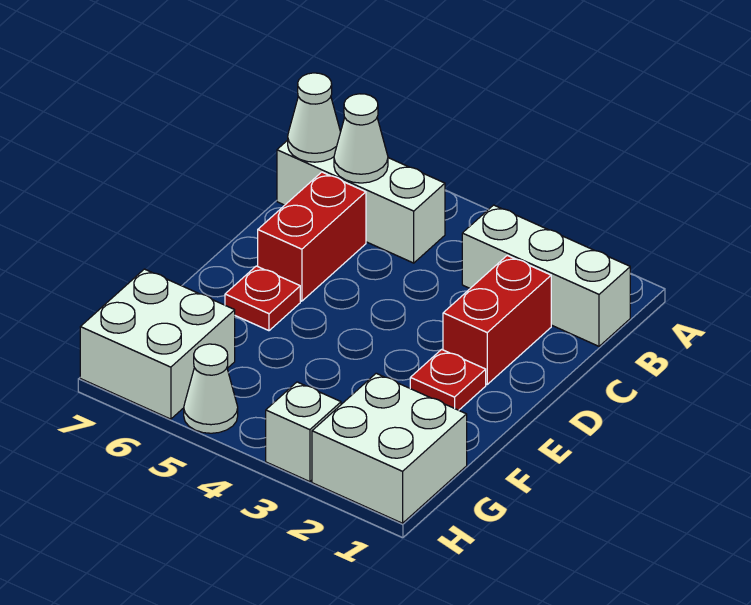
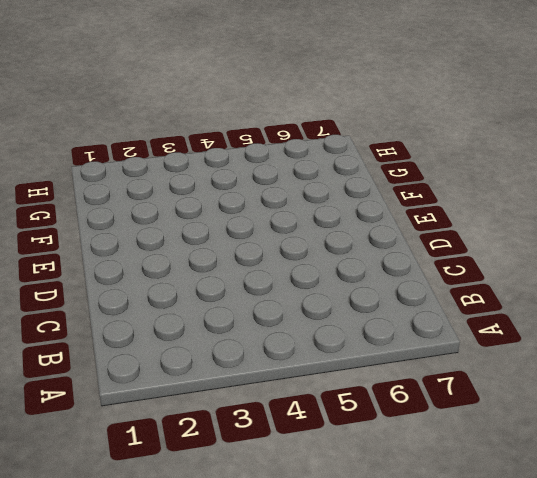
none -> white 1x3 brick [462,205,630,346]
none -> white 1x3 brick [277,140,445,263]
none -> red 1x2 brick [443,255,551,384]

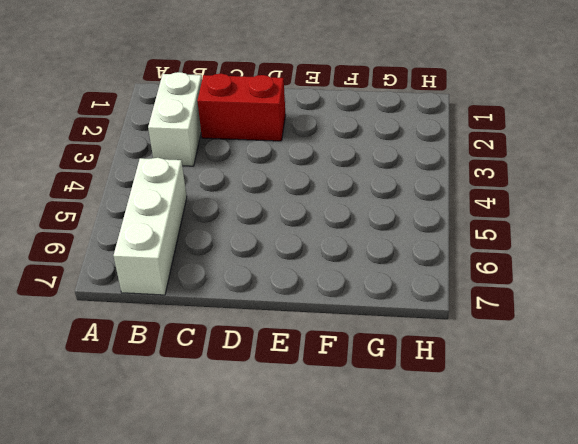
white 1x2 brick [148,72,202,166] -> white 1x3 brick [462,205,630,346]
none -> red 1x2 brick [258,172,366,301]
none -> red 1x1 plate [410,349,486,410]
none -> red 1x1 plate [225,266,300,331]

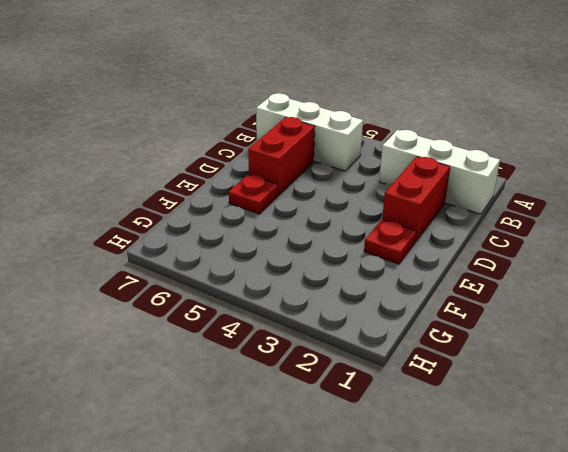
none -> white 2x2 brick [312,373,467,523]
none -> white 2x2 brick [80,269,235,419]
none -> white 1x1 brick [266,382,341,482]

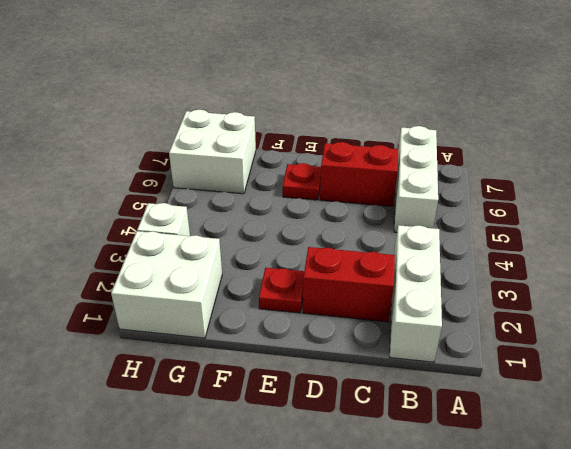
none -> white 1x1 cone [184,344,238,433]
none -> white 1x1 cone [334,94,388,183]
none -> white 1x1 cone [288,73,340,162]

